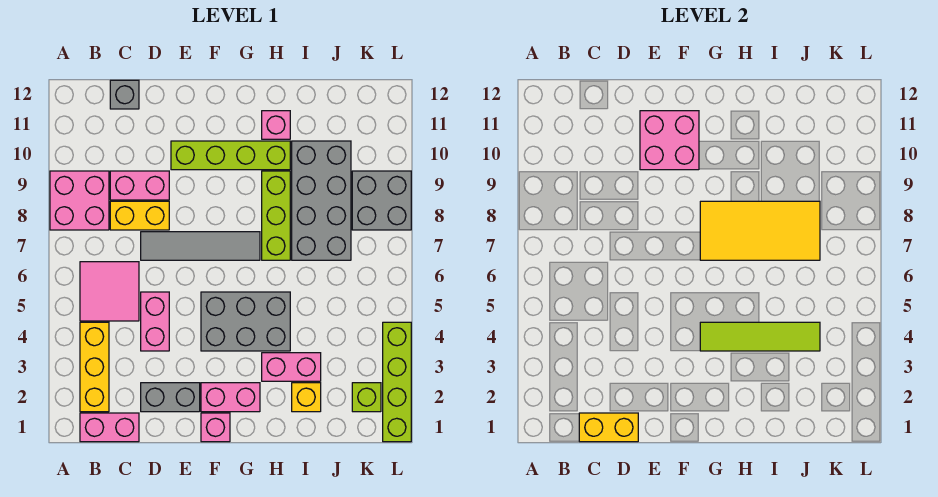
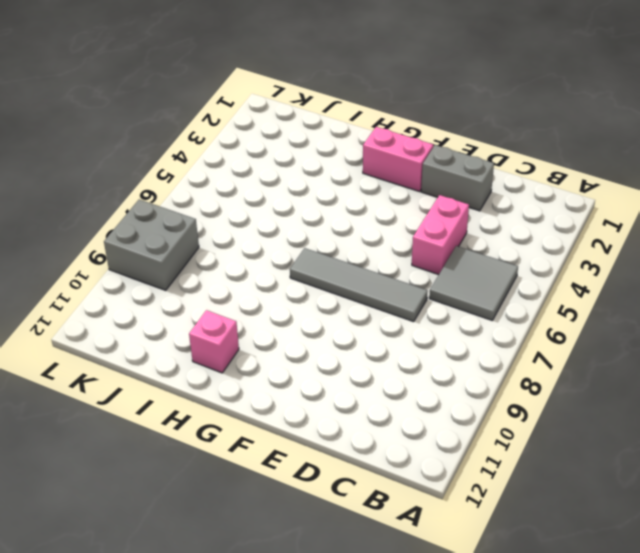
grey 2x2 tile [429,246,518,320] -> pink 2x2 tile [80,262,139,321]
none -> pink 2x2 brick [50,171,109,230]
none -> pink 1x2 brick [80,413,139,442]
none -> yellow 1x3 brick [80,322,109,412]

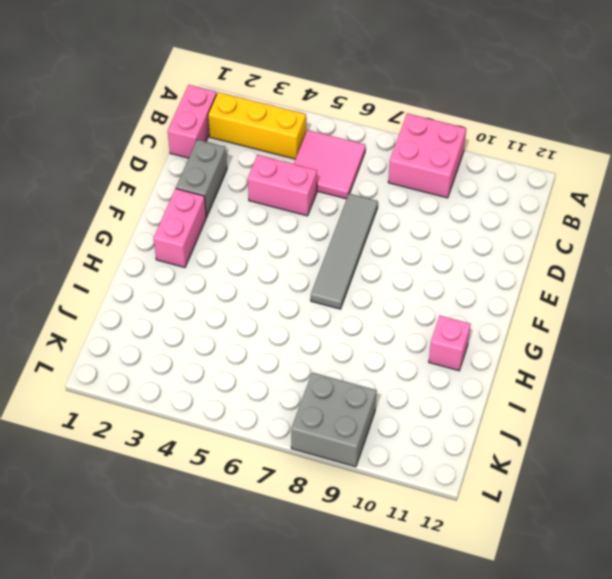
none -> yellow 1x2 brick [110,201,169,230]
none -> pink 1x2 brick [110,171,169,200]
none -> grey 1x1 brick [110,80,139,109]

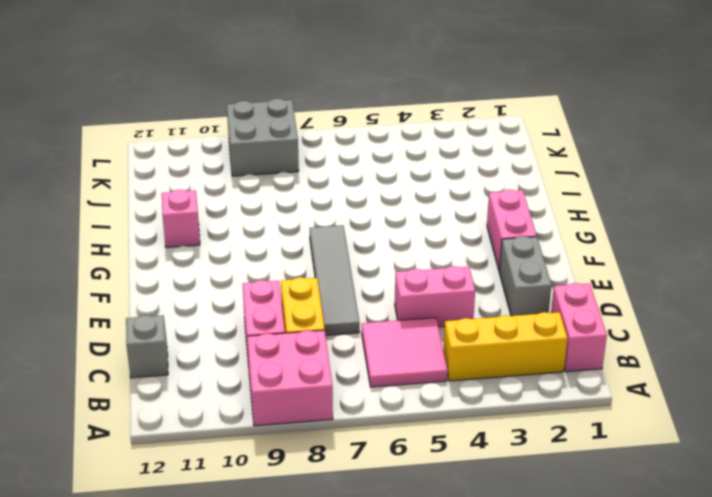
none -> lime 1x4 brick [171,141,290,170]
none -> pink 1x1 brick [201,413,230,442]
none -> grey 2x3 brick [201,292,290,351]

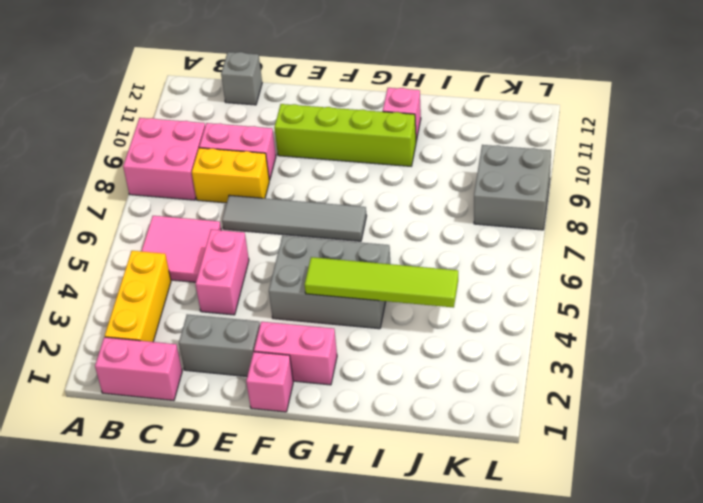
none -> pink 1x2 brick [262,353,321,381]
none -> lime 1x3 brick [262,171,290,260]
none -> yellow 1x1 brick [292,383,321,412]

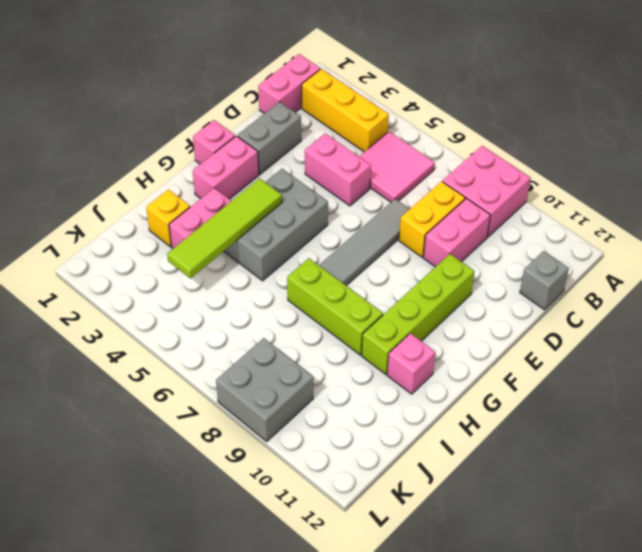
none -> grey 2x4 brick [292,141,351,260]
none -> lime 1x1 brick [352,383,381,412]
none -> lime 1x4 brick [383,322,411,442]

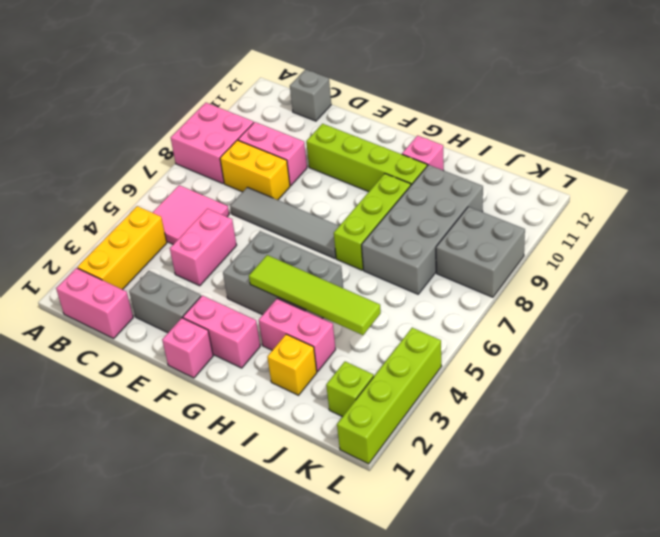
none -> yellow 1x2 brick [579,413,638,442]
none -> pink 2x2 brick [640,111,699,170]
none -> yellow 2x4 tile [700,201,820,260]

